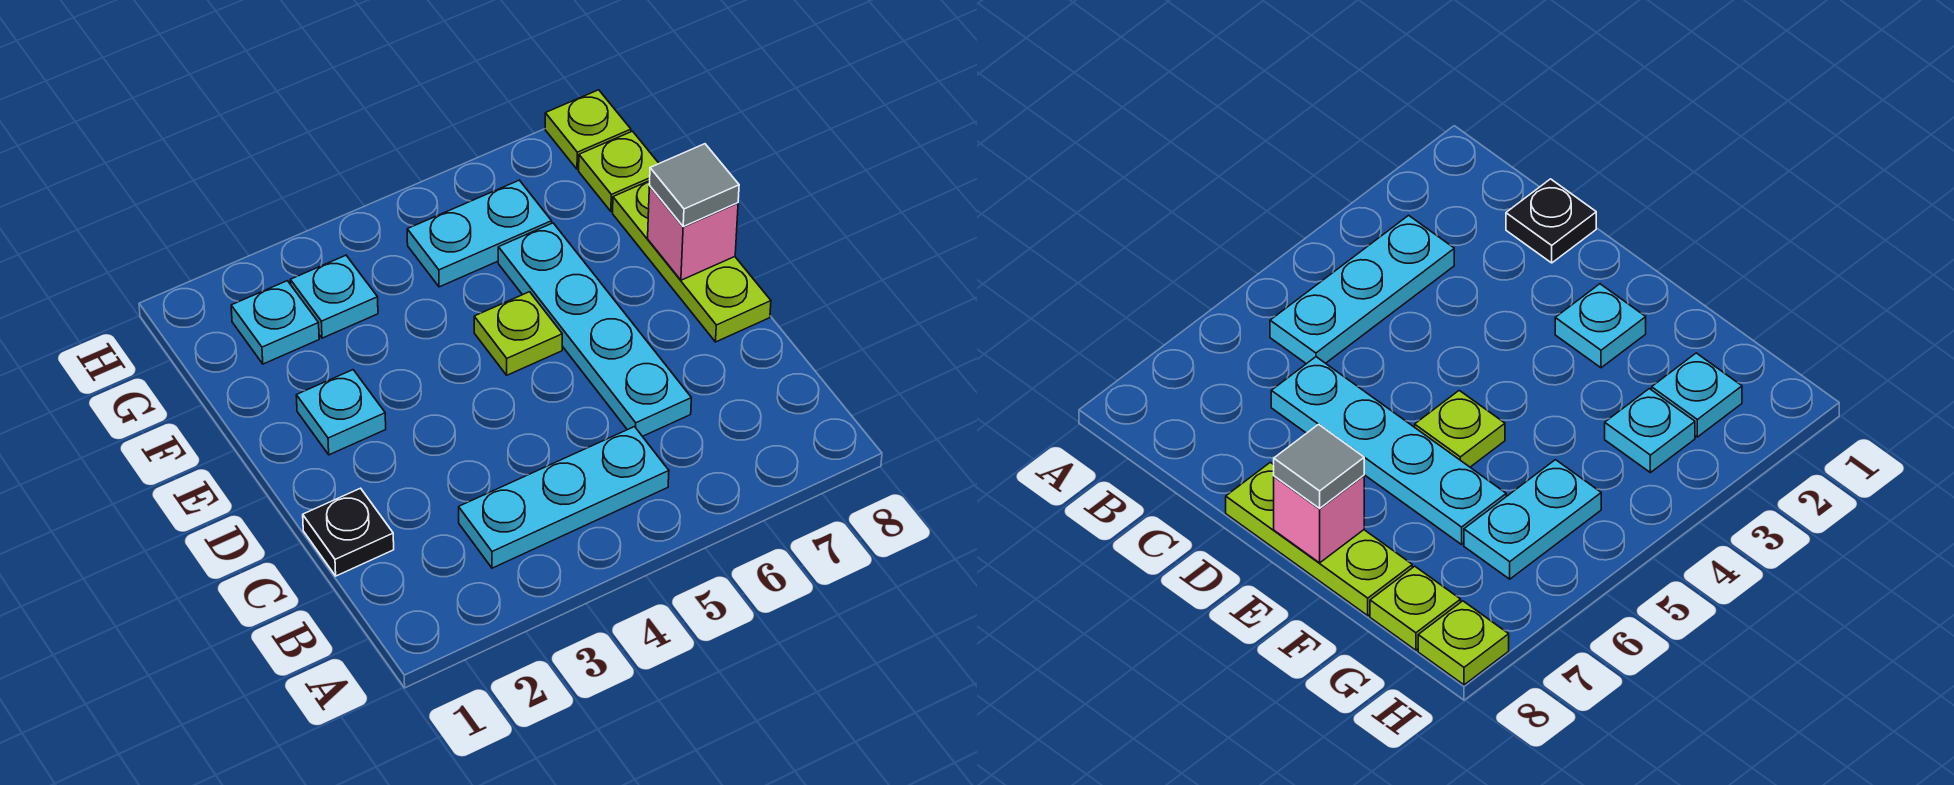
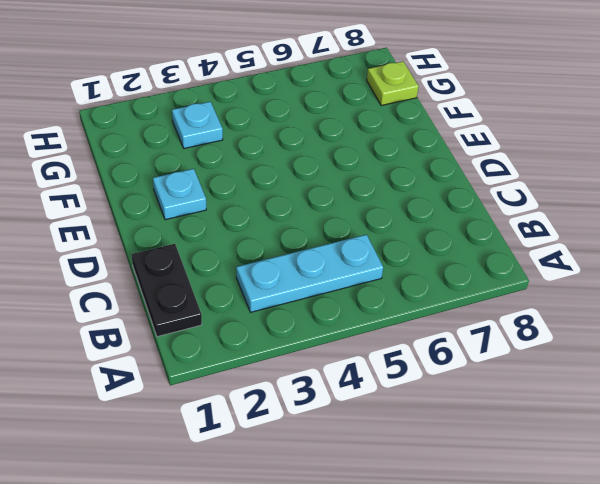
black 1x2 plate [132,244,202,337] -> black 1x1 plate [303,488,394,576]
none -> cyan 1x4 plate [498,223,691,436]
none -> lime 1x3 plate [613,181,771,342]
none -> lime 1x1 plate [474,292,562,375]

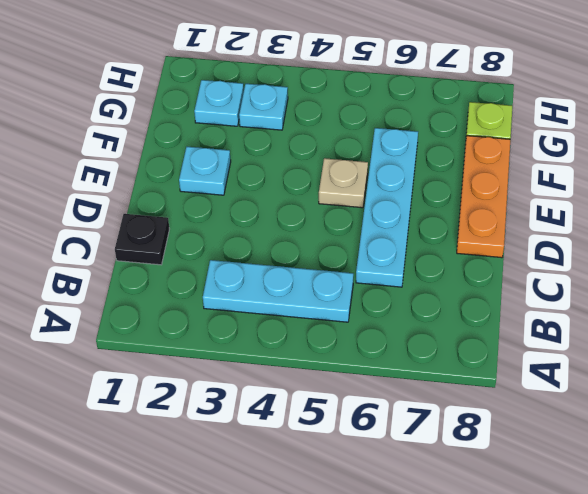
orange 1x3 plate [457,136,510,258] -> lime 1x3 plate [613,181,771,342]
tan 1x1 plate [319,158,368,208] -> lime 1x1 plate [474,292,562,375]
none -> cyan 1x2 plate [407,180,552,287]
none -> lime 1x1 plate [545,90,631,169]
none -> pink 1x1 brick [648,186,738,280]

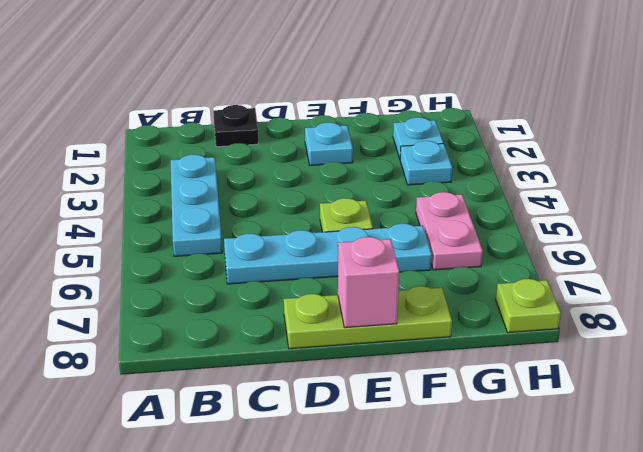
pink 1x2 plate [416,192,483,270] -> cyan 1x2 plate [407,180,552,287]
none -> lime 1x1 plate [579,131,659,212]
none -> grey 1x1 tile [650,144,739,227]

